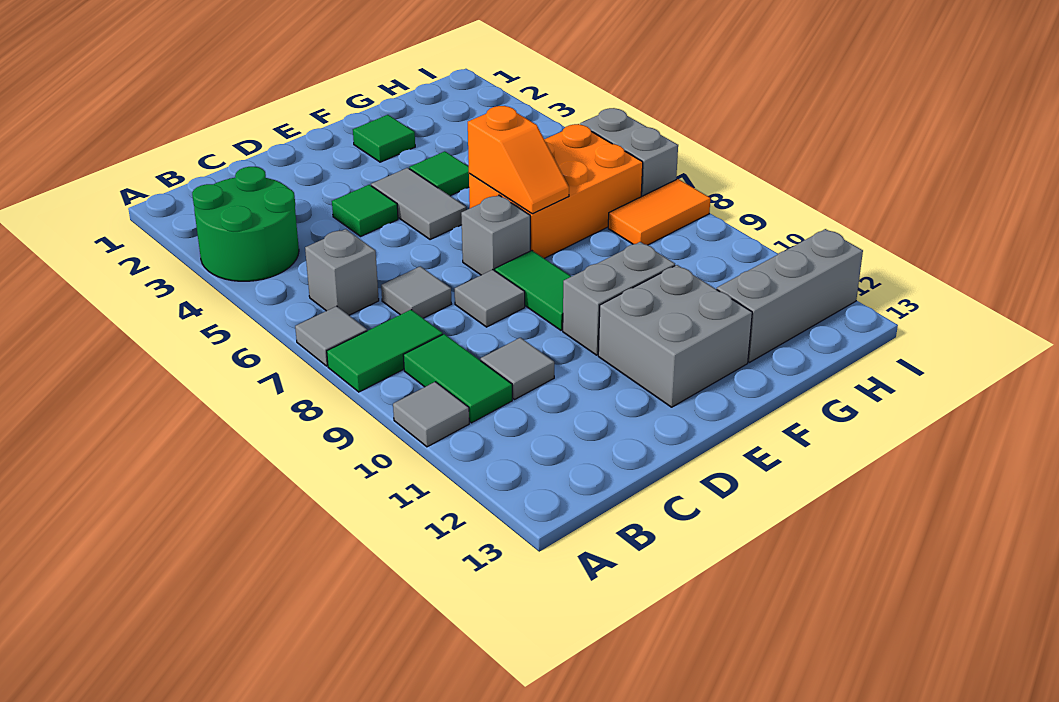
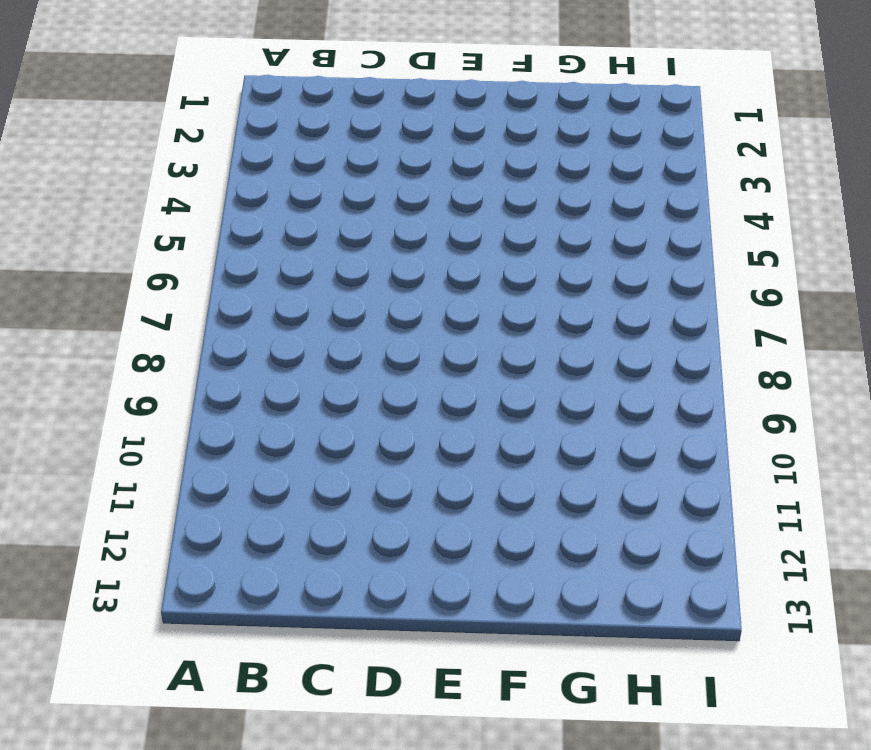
none -> green 2x2 round brick [192,167,299,281]
none -> grey 1x1 tile [295,306,367,366]
none -> green 1x2 tile [327,310,443,392]

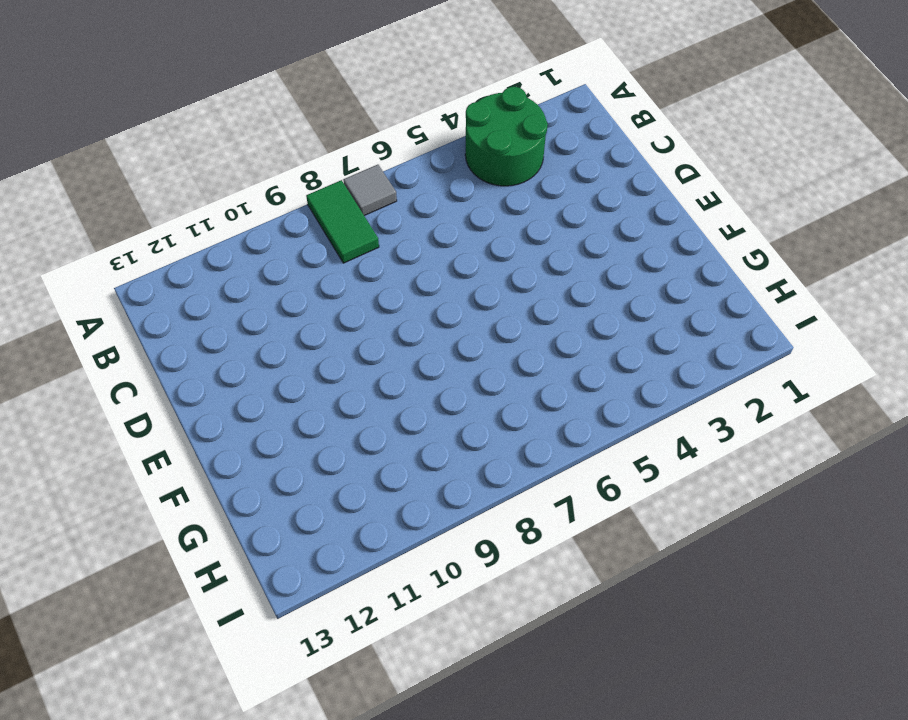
none -> grey 1x1 tile [393,382,469,447]
none -> grey 1x1 brick [305,229,379,315]
none -> green 1x2 tile [403,334,512,423]

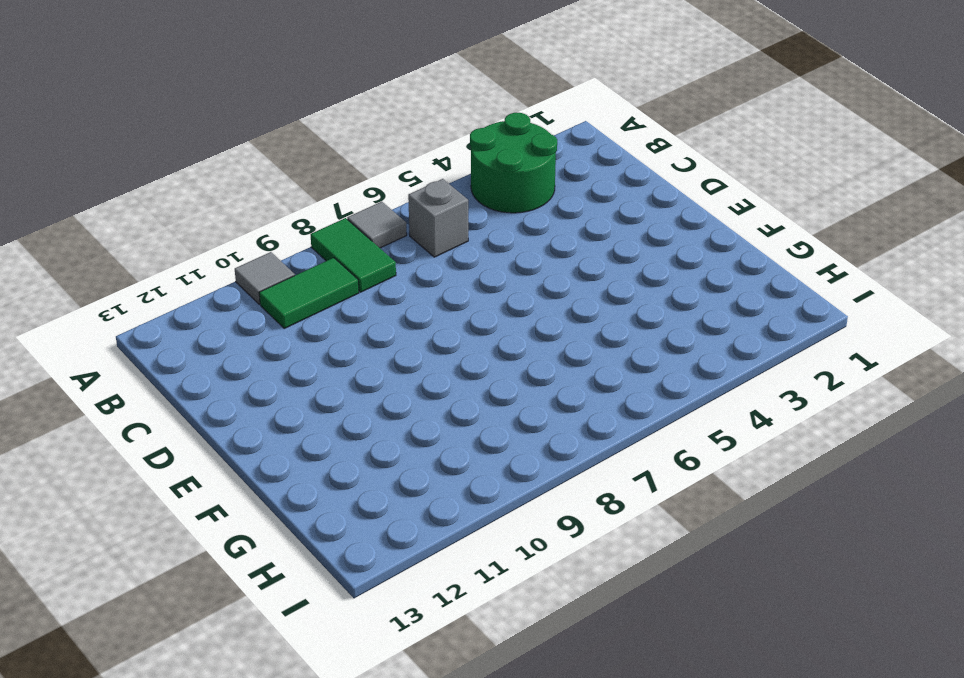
none -> grey 1x1 tile [381,266,451,318]
none -> grey 1x1 tile [481,338,554,400]
none -> green 1x1 tile [332,185,398,236]

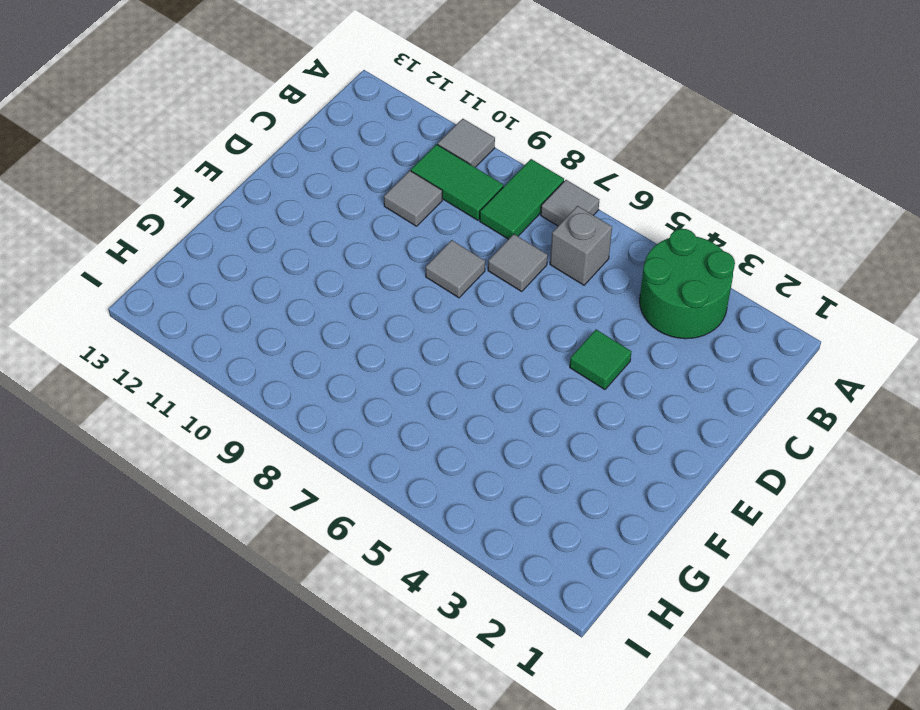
none -> grey 1x2 tile [371,168,466,240]
none -> grey 1x1 brick [461,195,530,275]
none -> green 1x2 tile [495,251,571,330]

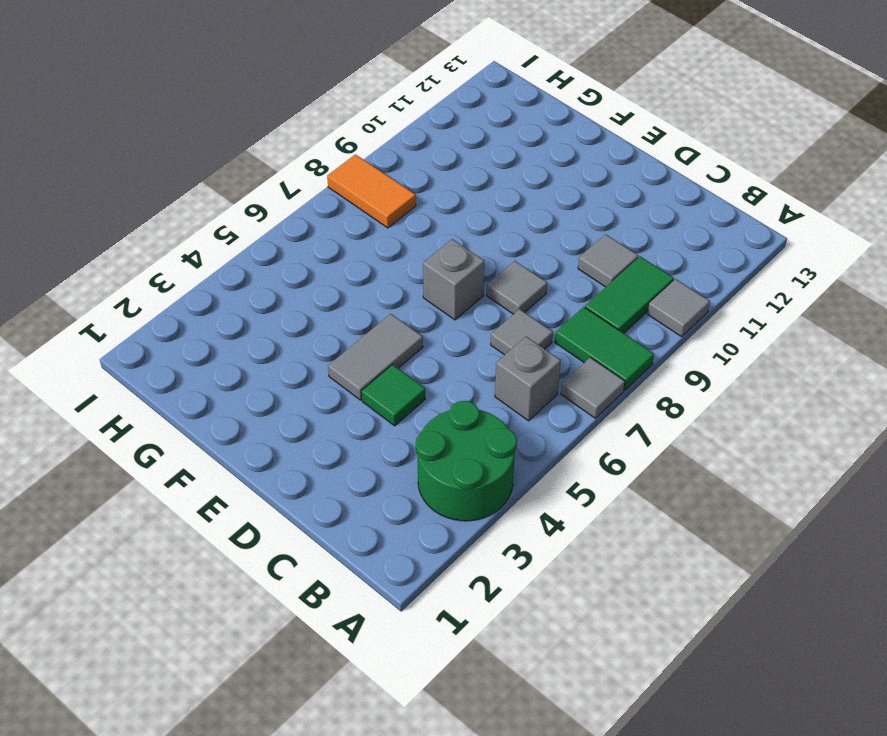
none -> green 1x2 tile [495,251,571,330]
none -> grey 1x2 brick [563,242,675,355]
none -> grey 2x2 brick [598,265,752,407]

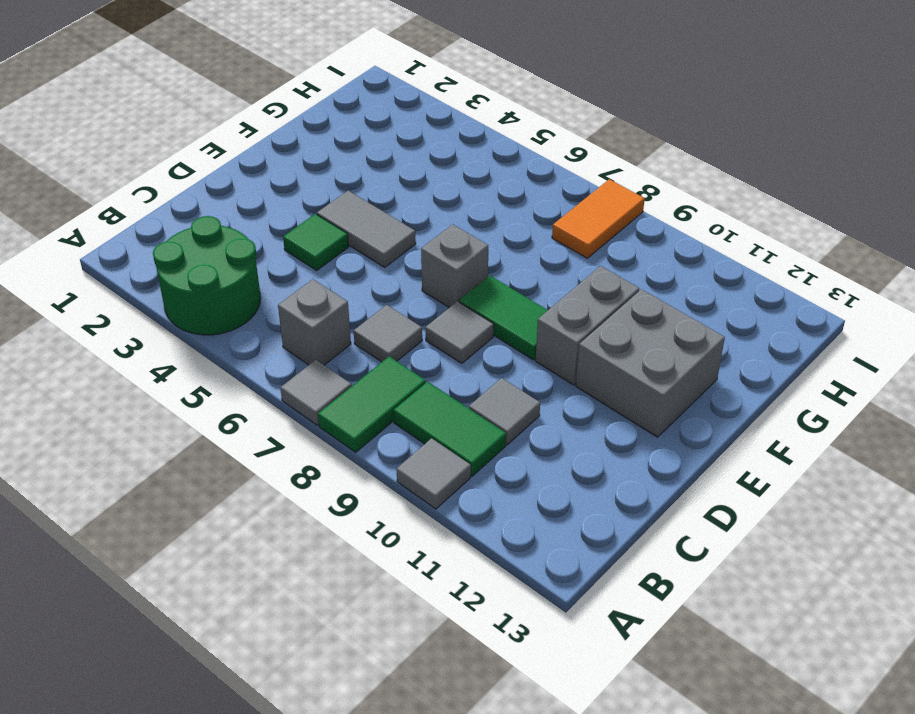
none -> green 1x1 tile [353,115,415,162]
none -> green 1x1 tile [409,151,469,196]
none -> orange 2x3 brick [469,124,643,258]

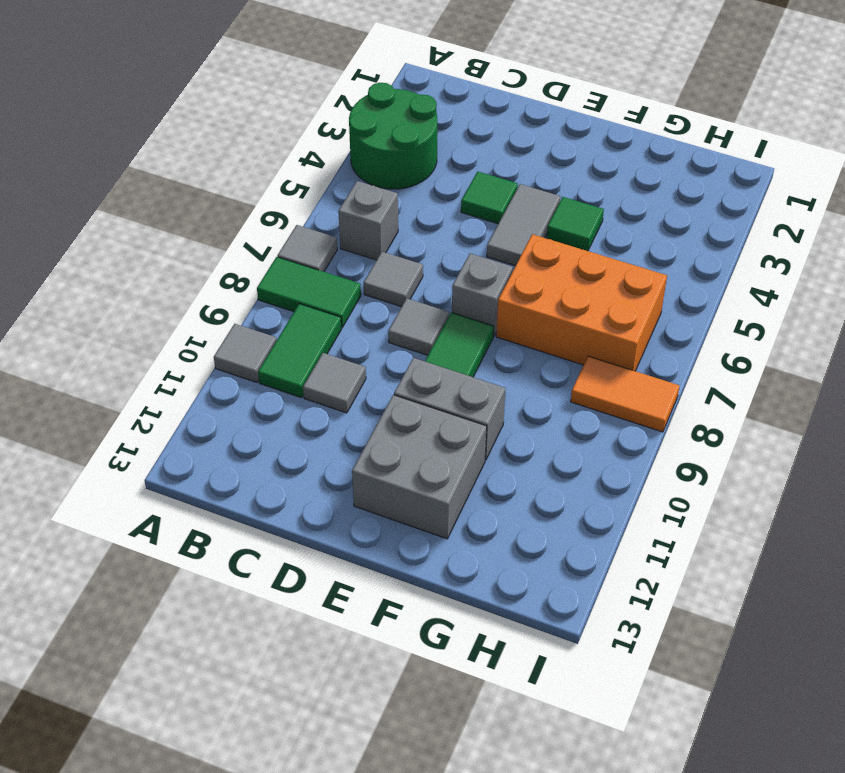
none -> green 1x1 tile [353,115,415,162]
none -> grey 1x3 brick [717,229,863,362]
none -> grey 1x2 brick [580,108,678,197]

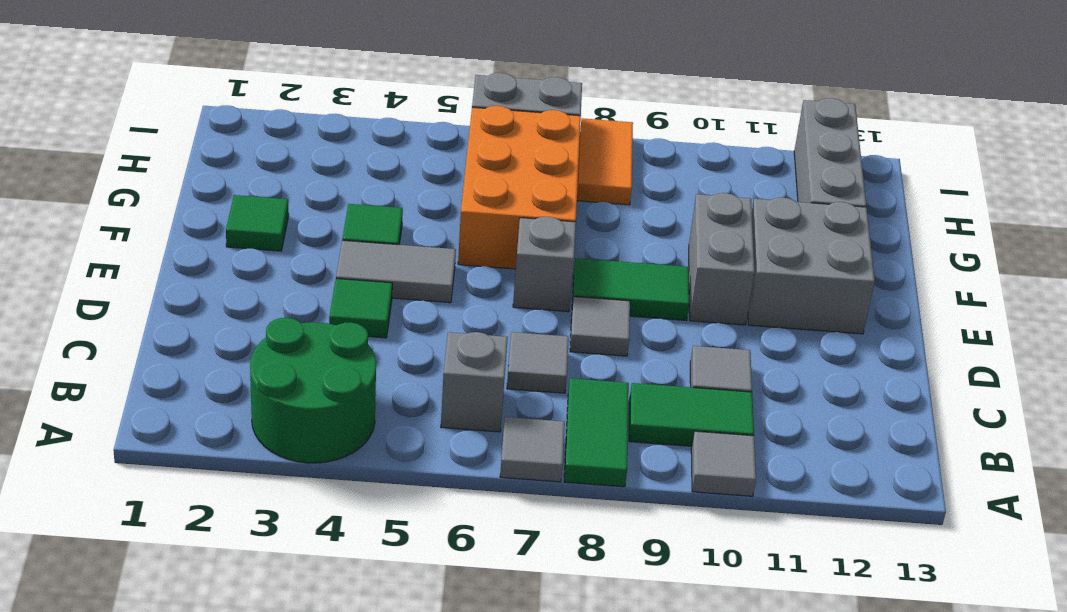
none -> orange 1x2 slope [468,106,569,214]

